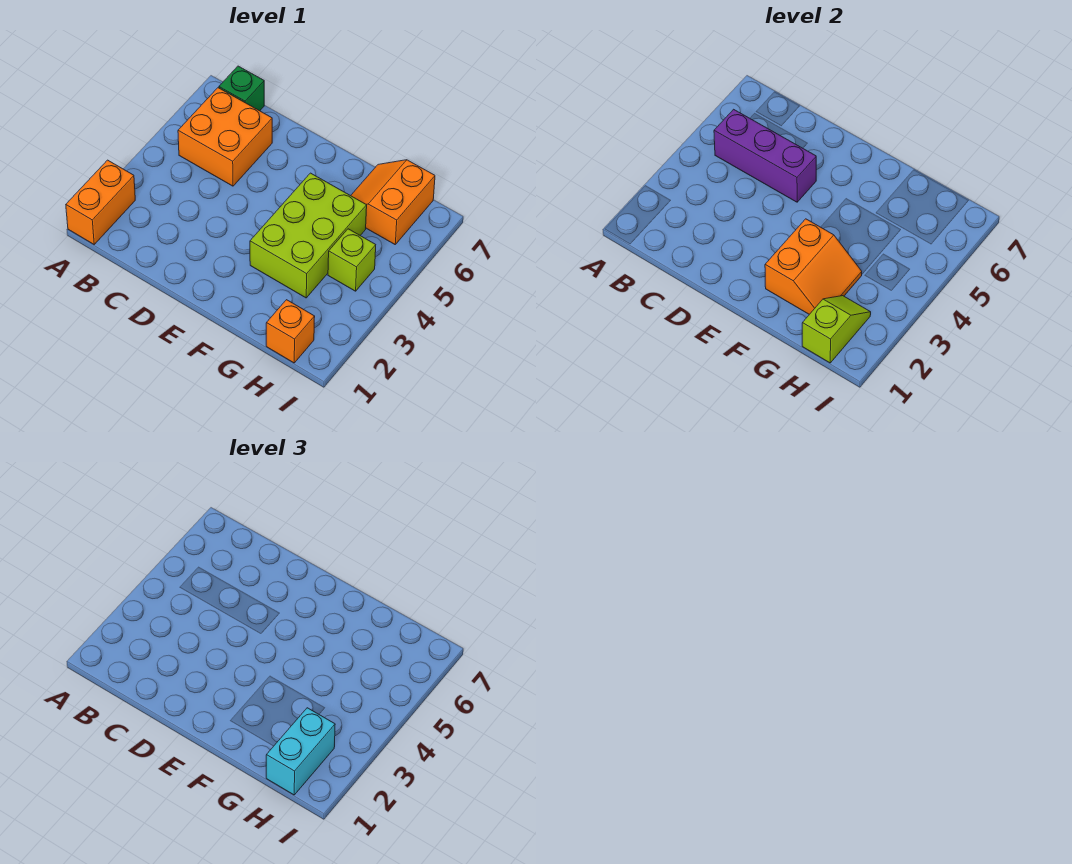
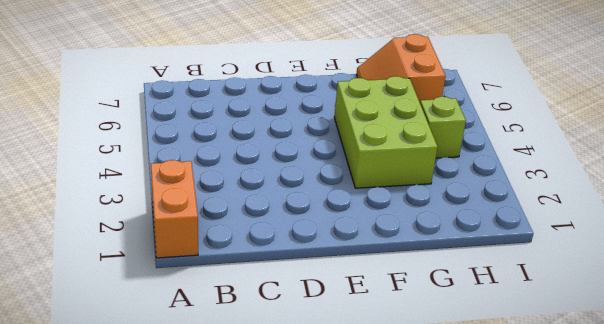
none -> orange 2x2 brick [178,88,272,186]
none -> green 1x1 brick [219,66,264,111]

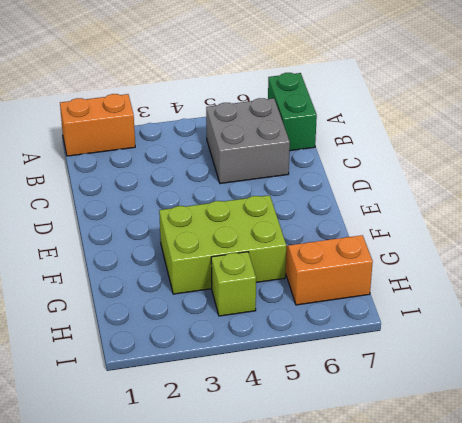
green 1x2 brick [268,73,317,151] -> green 1x1 brick [219,66,264,111]
grey 2x2 brick [206,98,290,184] -> orange 2x2 brick [178,88,272,186]
none -> orange 1x1 brick [266,300,315,363]
none -> purple 1x3 brick [714,109,816,202]

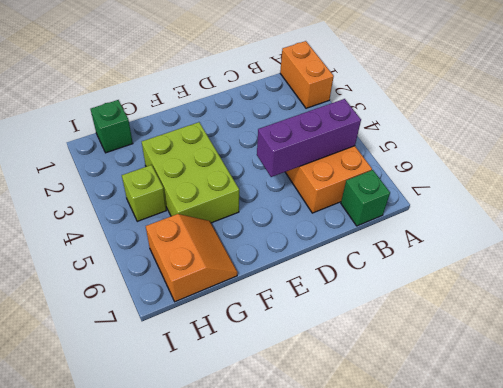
green 1x1 brick [90,100,133,153] -> orange 1x1 brick [266,300,315,363]
none -> orange 2x2 slope [765,219,862,314]
none -> lime 1x2 slope [802,296,871,363]

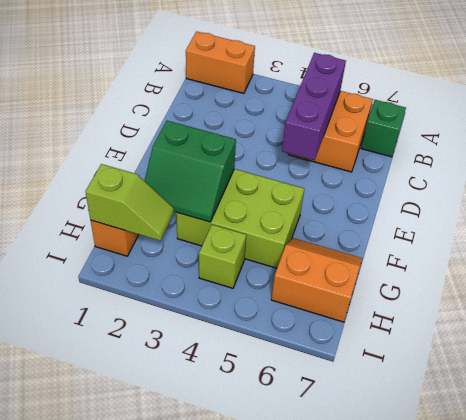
green 2x2 slope [144,121,236,222] -> orange 2x2 slope [765,219,862,314]
none -> cyan 1x2 brick [266,708,335,795]

